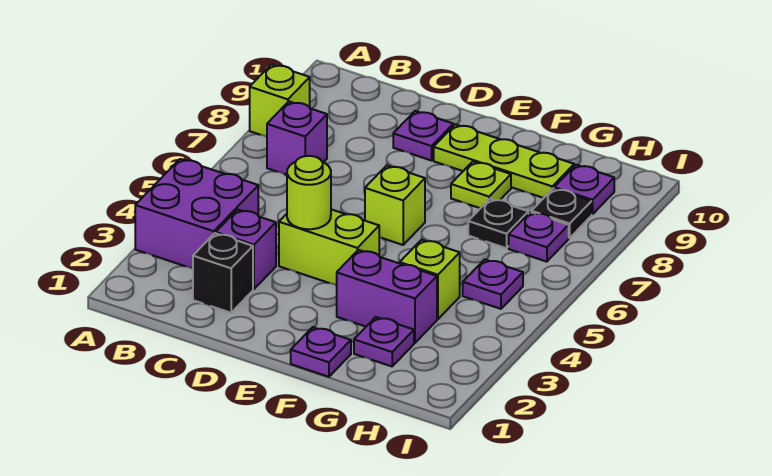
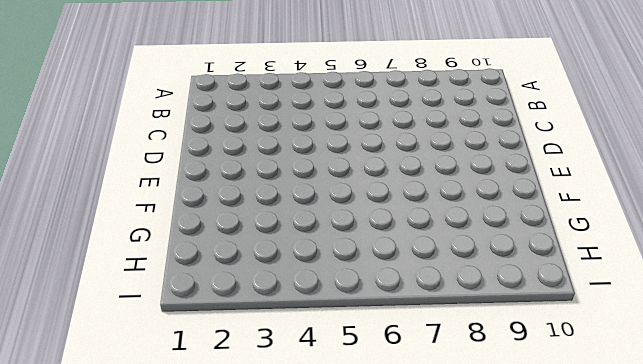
none -> purple 2x2 brick [135,159,258,269]
none -> lime 1x1 brick [250,64,310,137]
none -> purple 1x1 brick [267,102,327,175]

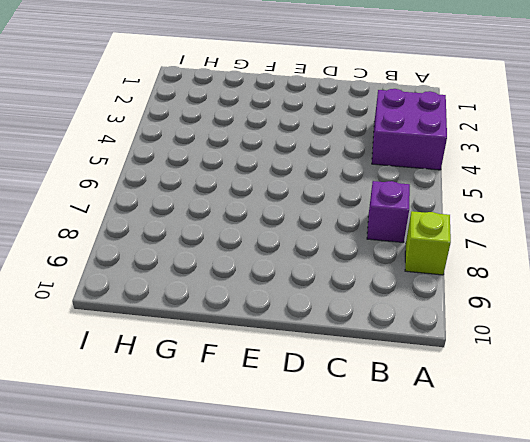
none -> black 1x1 brick [193,233,253,313]
none -> purple 1x1 brick [216,210,276,289]
none -> lime 1x2 brick [279,209,379,285]

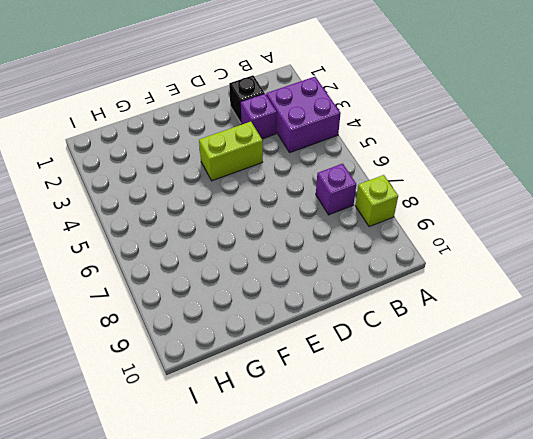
none -> purple 1x1 plate [393,111,453,161]
none -> lime 1x1 brick [365,165,425,245]
none -> lime 1x3 plate [434,124,574,198]

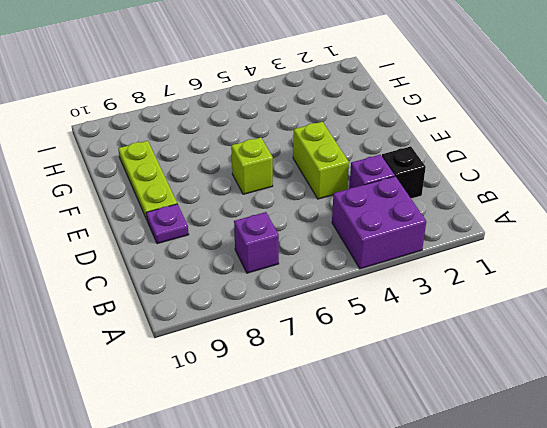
none -> lime 1x1 brick [250,64,310,137]
none -> purple 1x1 plate [291,327,351,377]
none -> purple 1x2 brick [336,250,437,343]

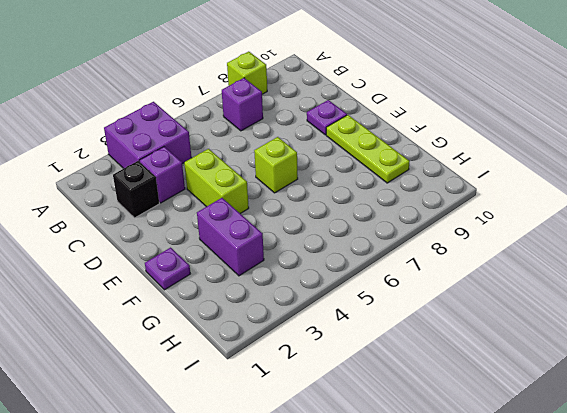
none -> lime 1x1 plate [451,162,511,208]
none -> purple 1x1 plate [354,317,414,366]
none -> lime 1x1 brick [400,240,460,319]

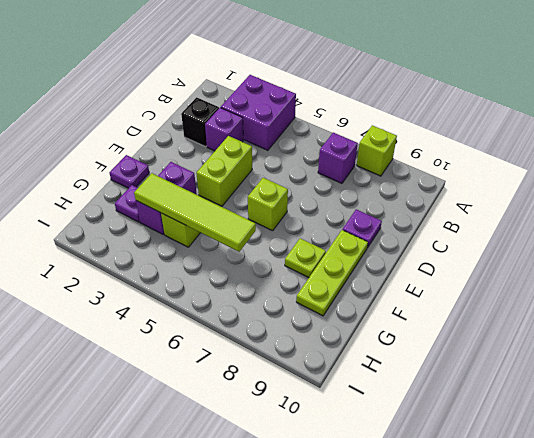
lime 1x4 tile [134,173,256,252] -> none
none -> black 1x1 plate [468,199,528,248]
none -> purple 1x1 plate [463,259,523,309]
none -> purple 1x1 plate [509,212,569,262]

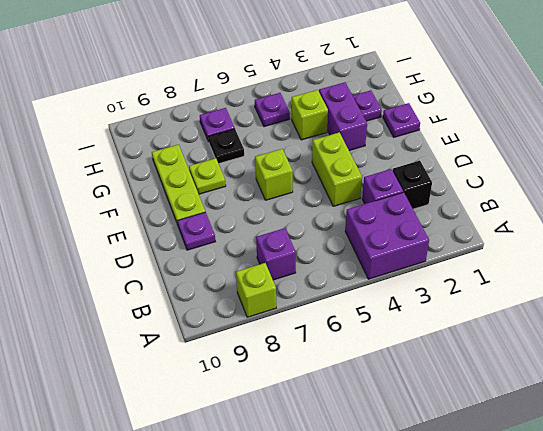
none -> black 1x1 plate [531,188,592,238]
none -> purple 1x1 plate [554,165,614,214]
none -> lime 1x1 round brick [287,156,331,229]

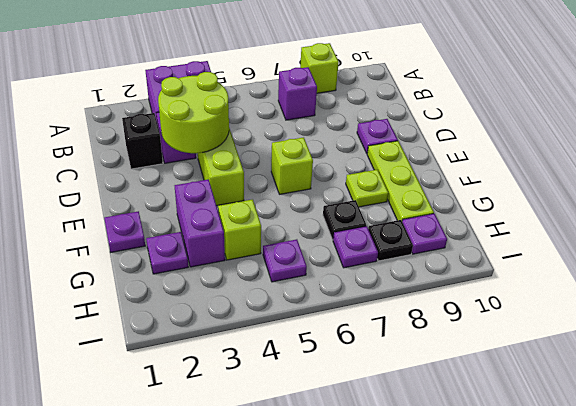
lime 2x2 round brick [158,72,229,153] -> lime 1x1 round brick [287,156,331,229]

